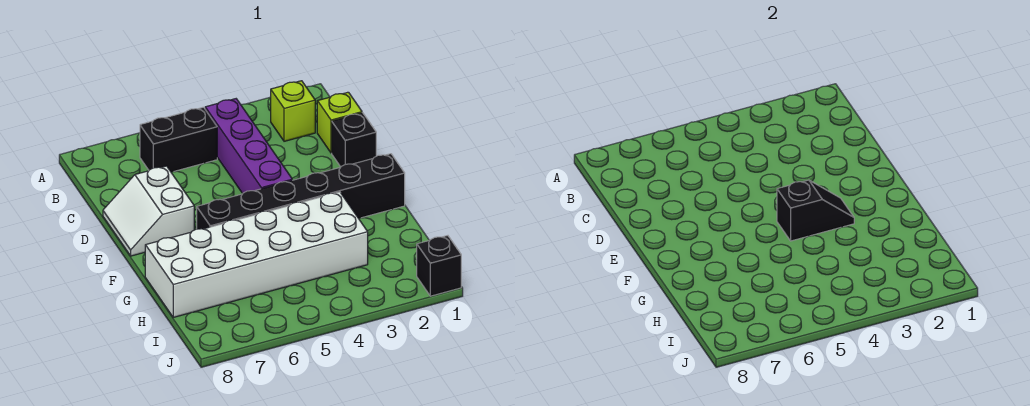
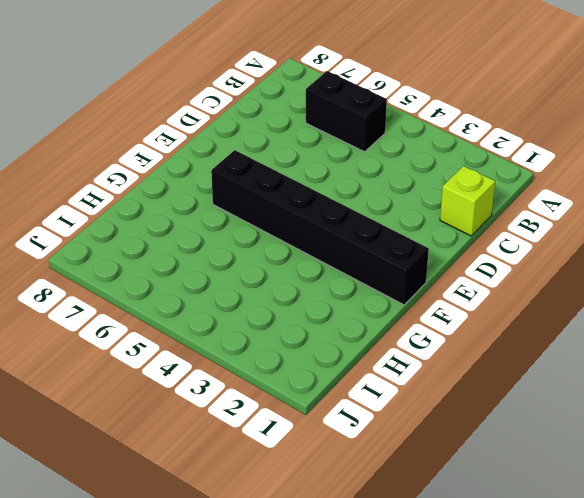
none -> lime 1x1 brick [271,81,315,141]
none -> purple 1x4 brick [205,99,292,194]

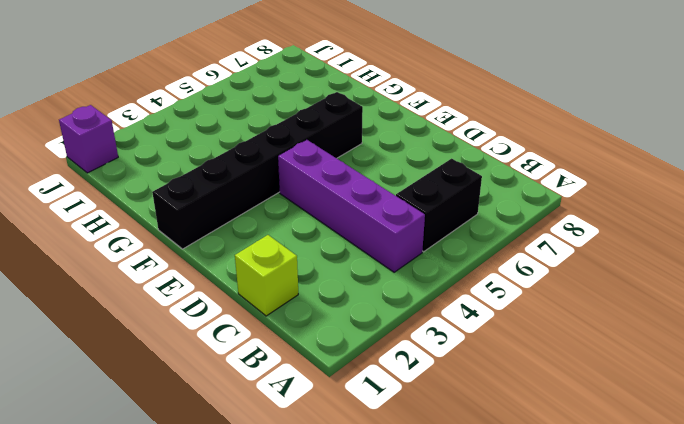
purple 1x1 brick [59,105,118,173] -> black 1x1 brick [417,236,461,296]
none -> lime 1x1 brick [271,81,315,141]
none -> black 1x1 brick [332,113,376,167]

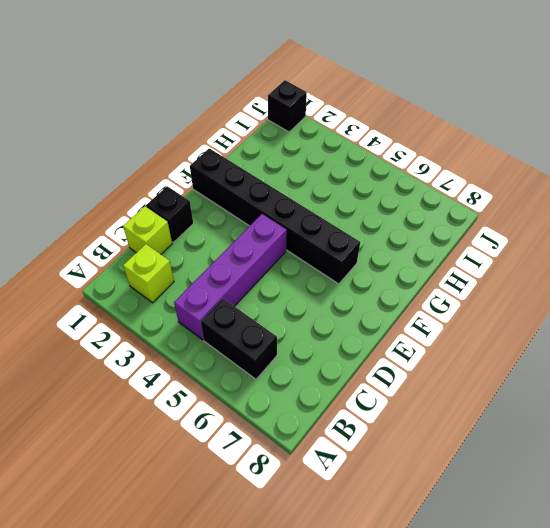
none -> white 2x2 slope [103,166,194,256]
none -> white 2x6 brick [145,192,368,317]

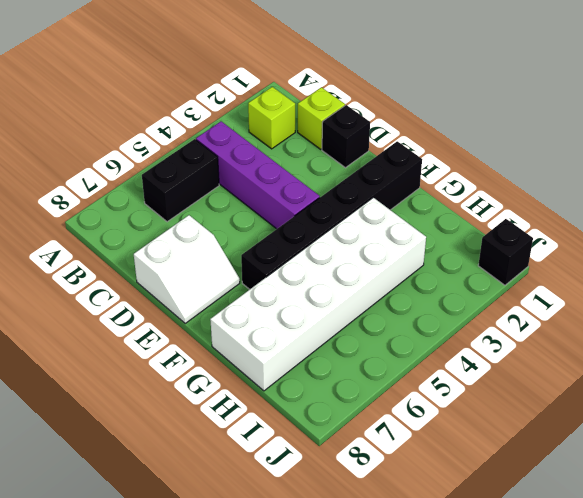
white 2x2 slope [134,215,240,323] -> white 2x2 slope turned to [103,166,194,256]
none -> black 1x2 slope [777,180,854,241]

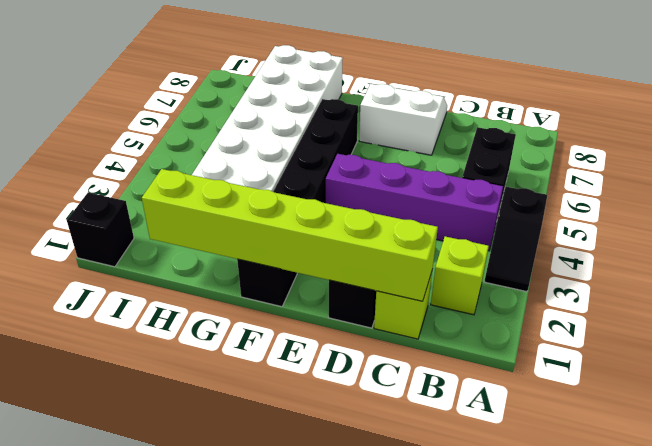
black 1x2 slope [484,187,547,292] -> black 1x2 slope moved to [777,180,854,241]
lime 1x6 brick [142,169,438,301] -> none

